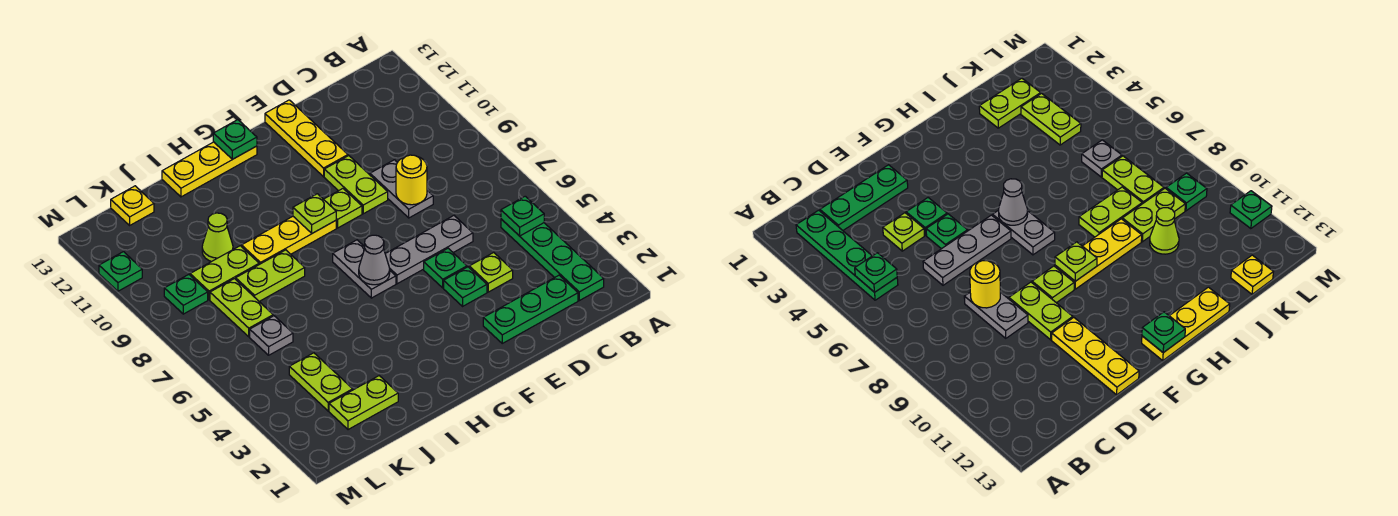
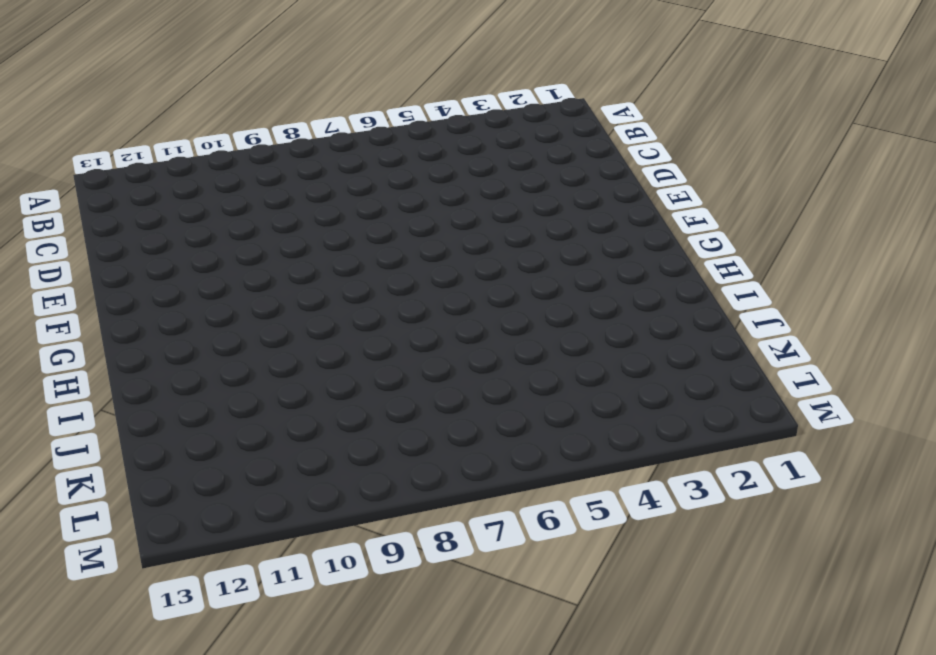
none -> green 1x4 plate [501,219,604,301]
none -> green 1x3 plate [483,275,578,343]
none -> lime 1x1 plate [469,252,513,292]

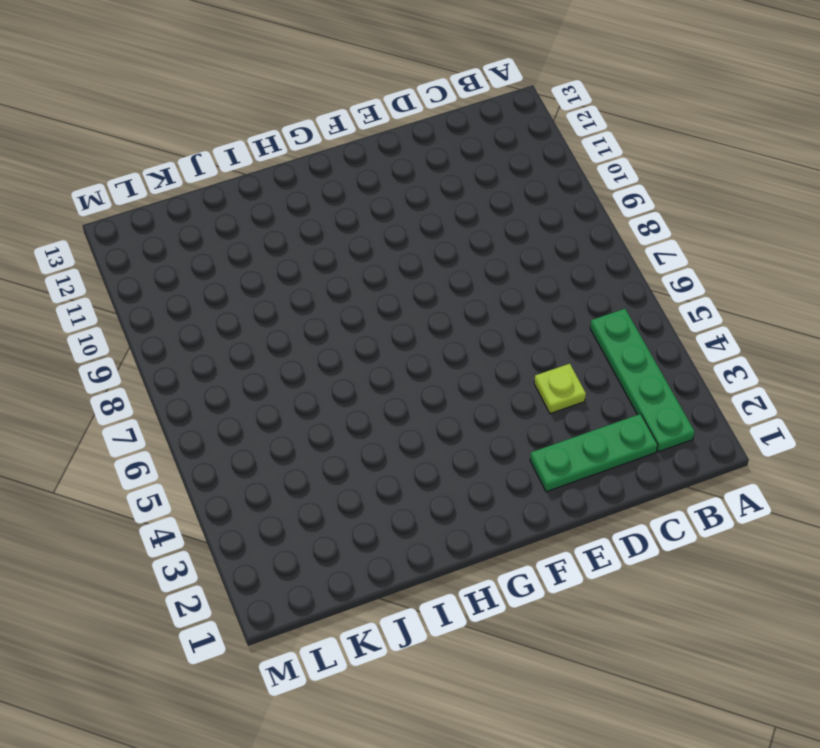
none -> grey 1x3 plate [385,216,473,284]
none -> grey 1x2 plate [370,160,433,218]
none -> green 1x1 plate [444,267,487,306]

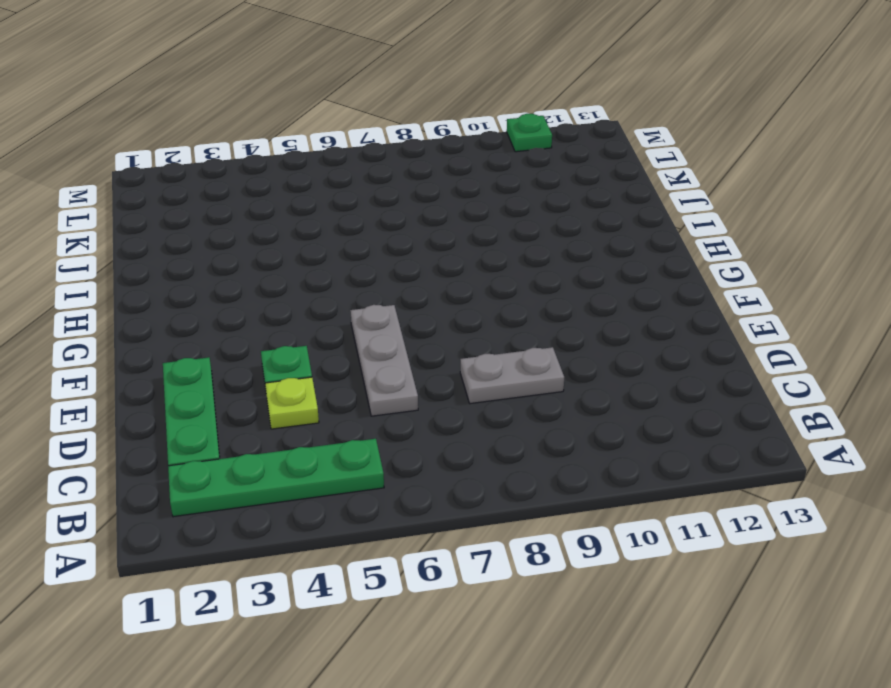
none -> green 1x1 plate [424,248,467,288]
none -> lime 1x2 plate [324,156,388,214]
none -> yellow 1x3 plate [265,100,348,177]

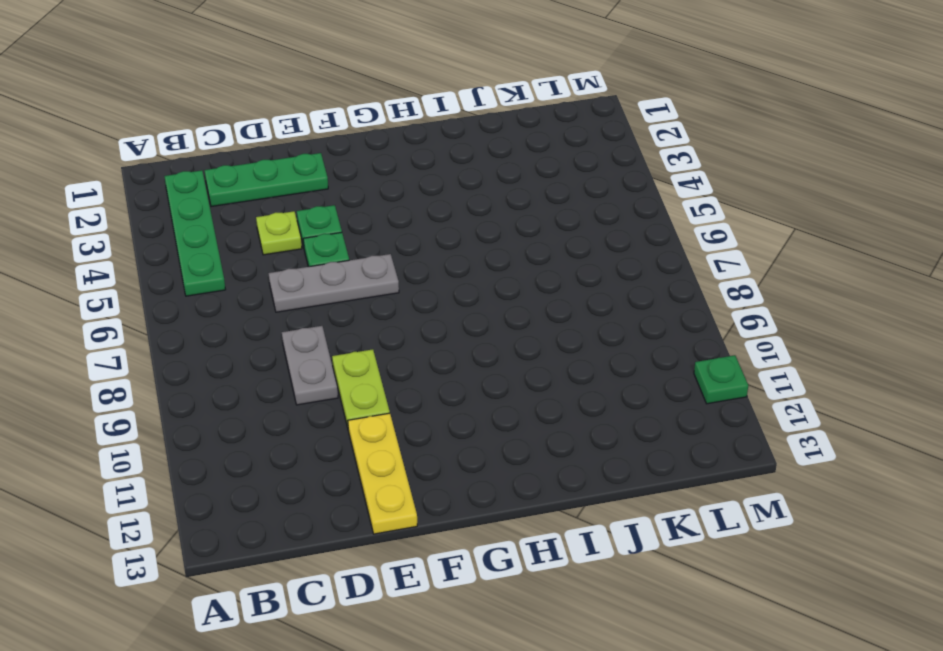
none -> lime 1x1 plate [324,189,362,228]
none -> grey 1x2 plate [333,240,396,298]
none -> yellow 1x3 plate [242,216,336,264]

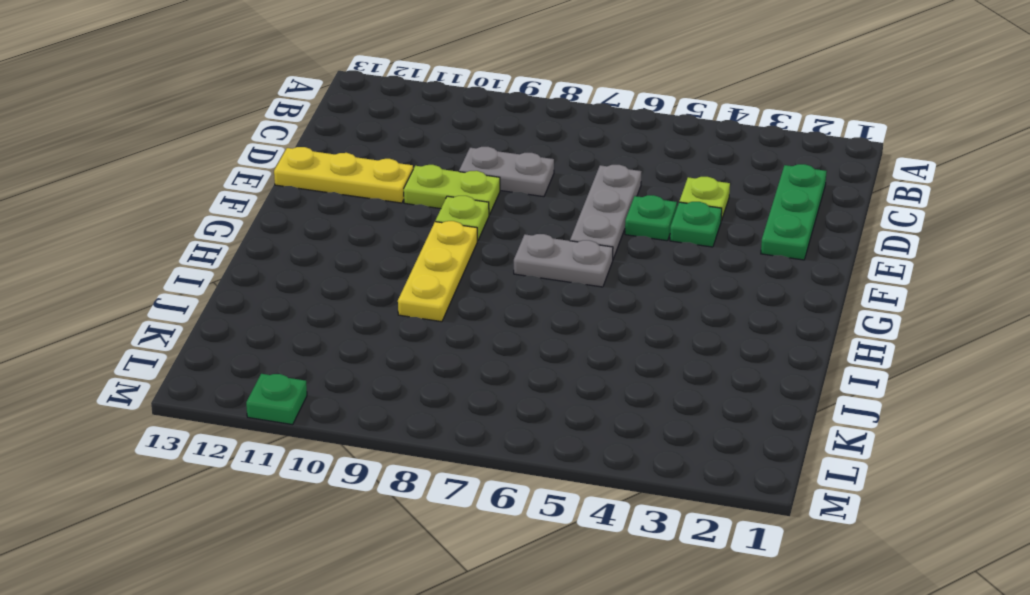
none -> green 1x4 plate [501,219,604,301]
none -> yellow 1x3 plate [162,142,257,197]
none -> lime 1x2 plate [236,250,305,301]

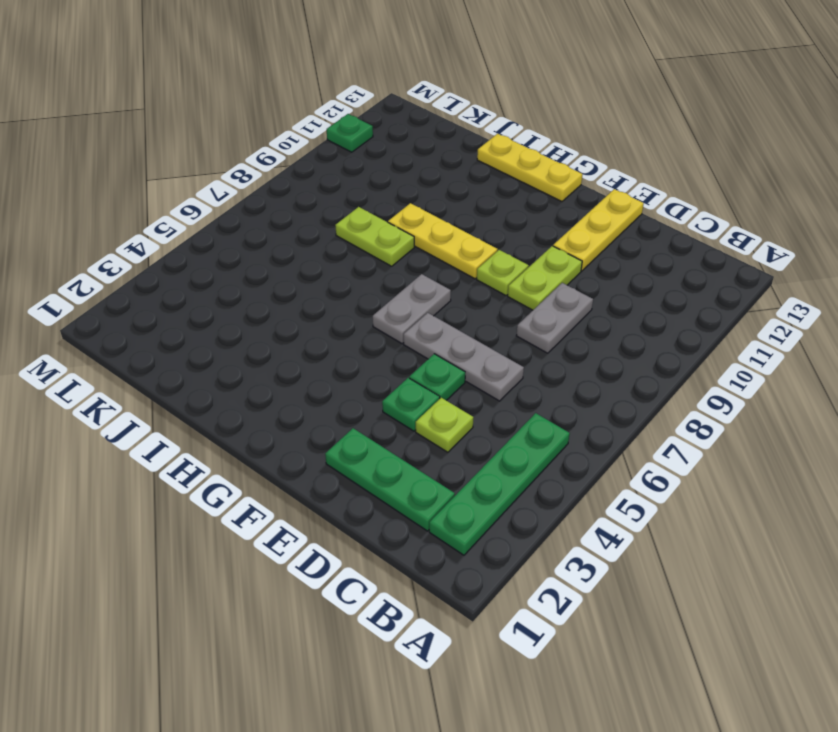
none -> lime 1x2 plate [329,376,398,430]
none -> lime 1x2 plate [190,246,259,300]
none -> lime 1x1 cone [202,213,233,262]

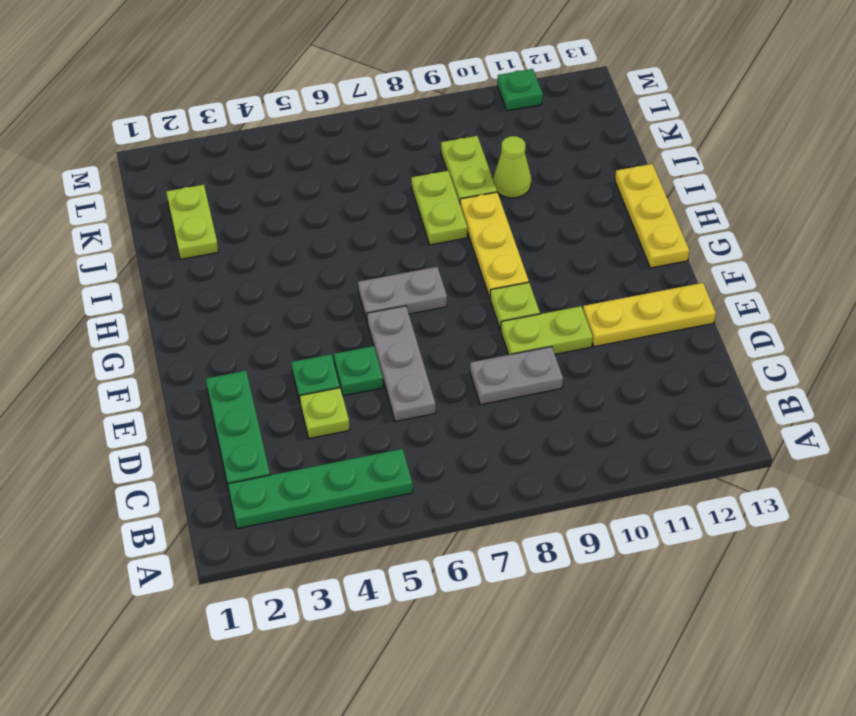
none -> lime 1x2 plate [289,353,353,411]
none -> grey 1x1 plate [250,316,293,355]
none -> lime 1x2 plate [210,279,273,337]

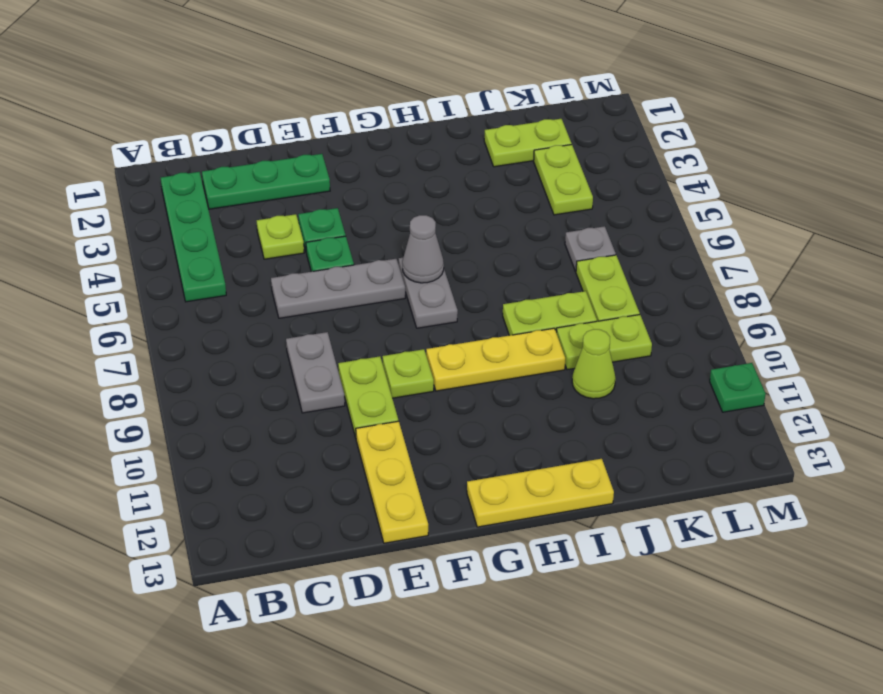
none -> yellow 1x1 plate [111,186,154,225]
none -> green 1x1 plate [164,274,208,314]
none -> green 1x1 plate [501,196,544,236]

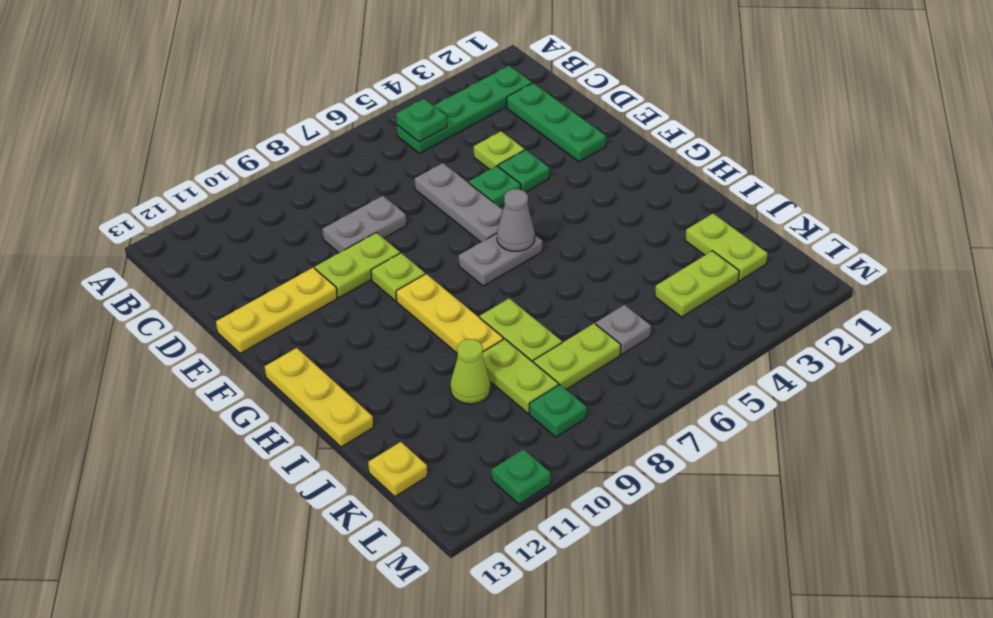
none -> yellow 1x1 round brick [396,155,427,205]
none -> lime 1x1 plate [293,194,336,233]
none -> green 1x1 plate [213,120,257,159]

